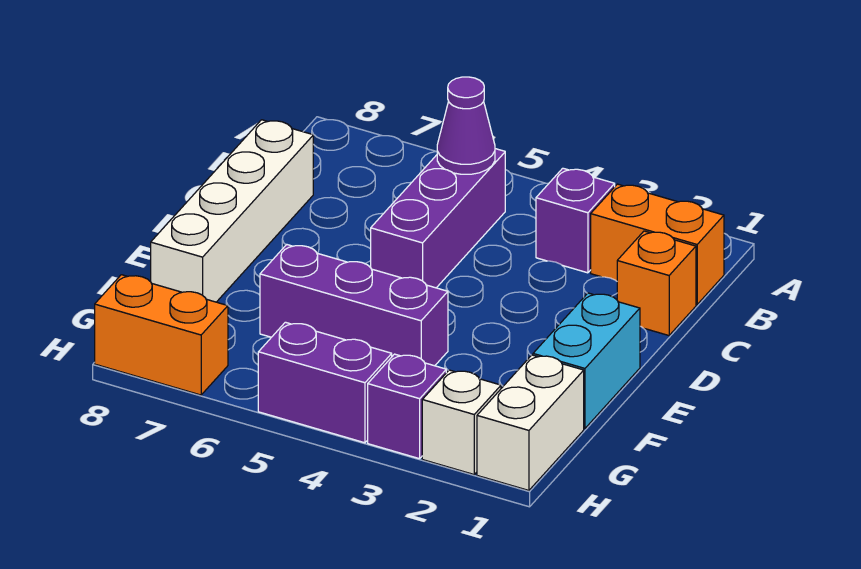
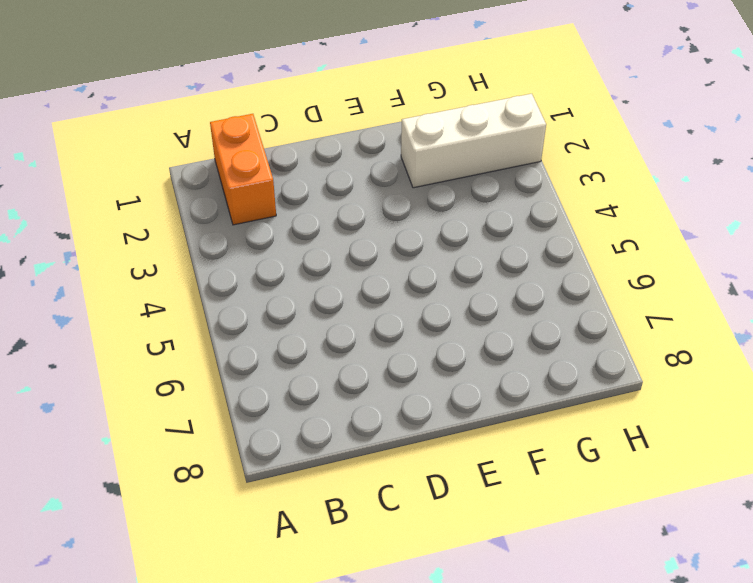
white 1x3 brick [401,94,546,188] -> white 1x1 brick [422,370,501,474]
none -> purple 1x1 brick [536,168,615,273]
none -> purple 1x3 brick [371,149,505,288]
none -> orange 1x1 brick [617,231,696,335]

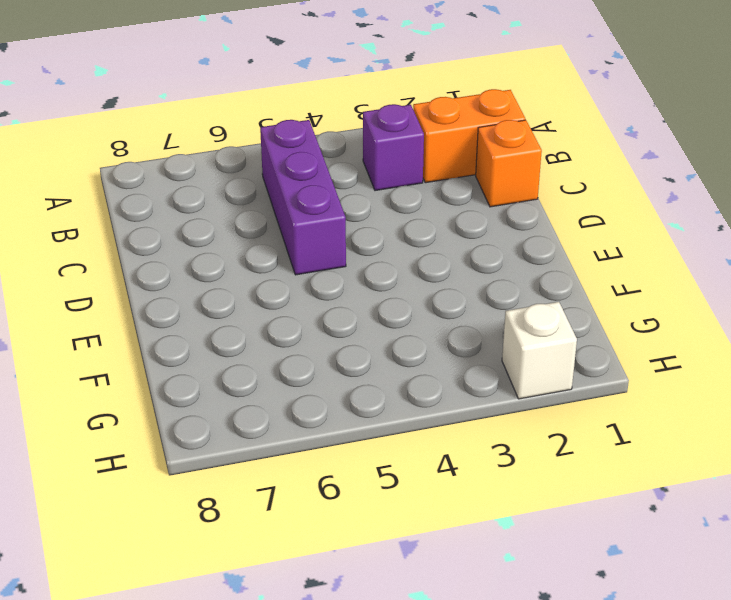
none -> white 1x4 brick [151,120,313,302]
none -> cyan 1x2 brick [533,293,640,428]
none -> purple 1x3 brick [260,245,448,366]

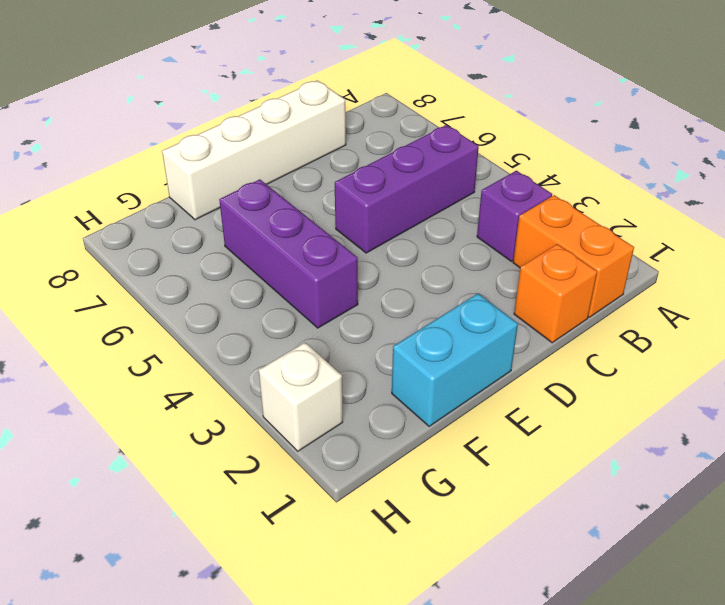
none -> white 1x2 brick [477,355,584,490]
none -> purple 1x1 brick [368,354,446,459]
none -> purple 1x2 brick [258,322,392,443]

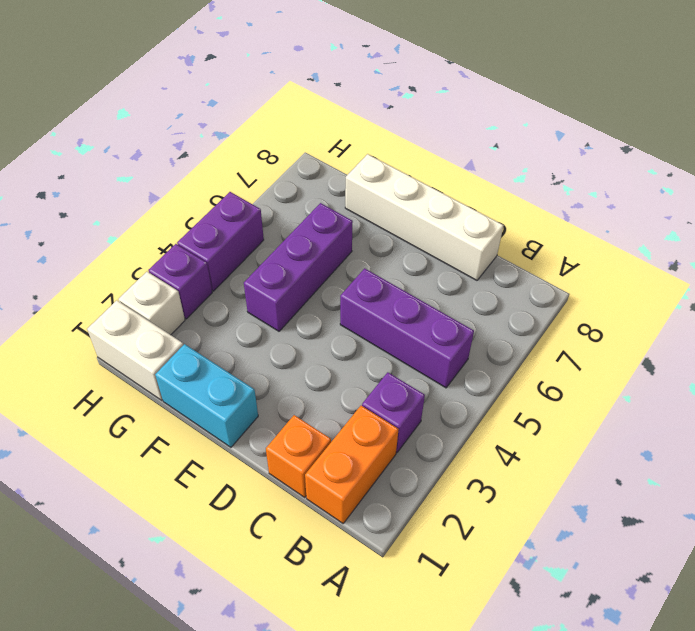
none -> orange 1x2 brick [95,275,228,395]
none -> purple 1x1 cone [437,77,495,174]

